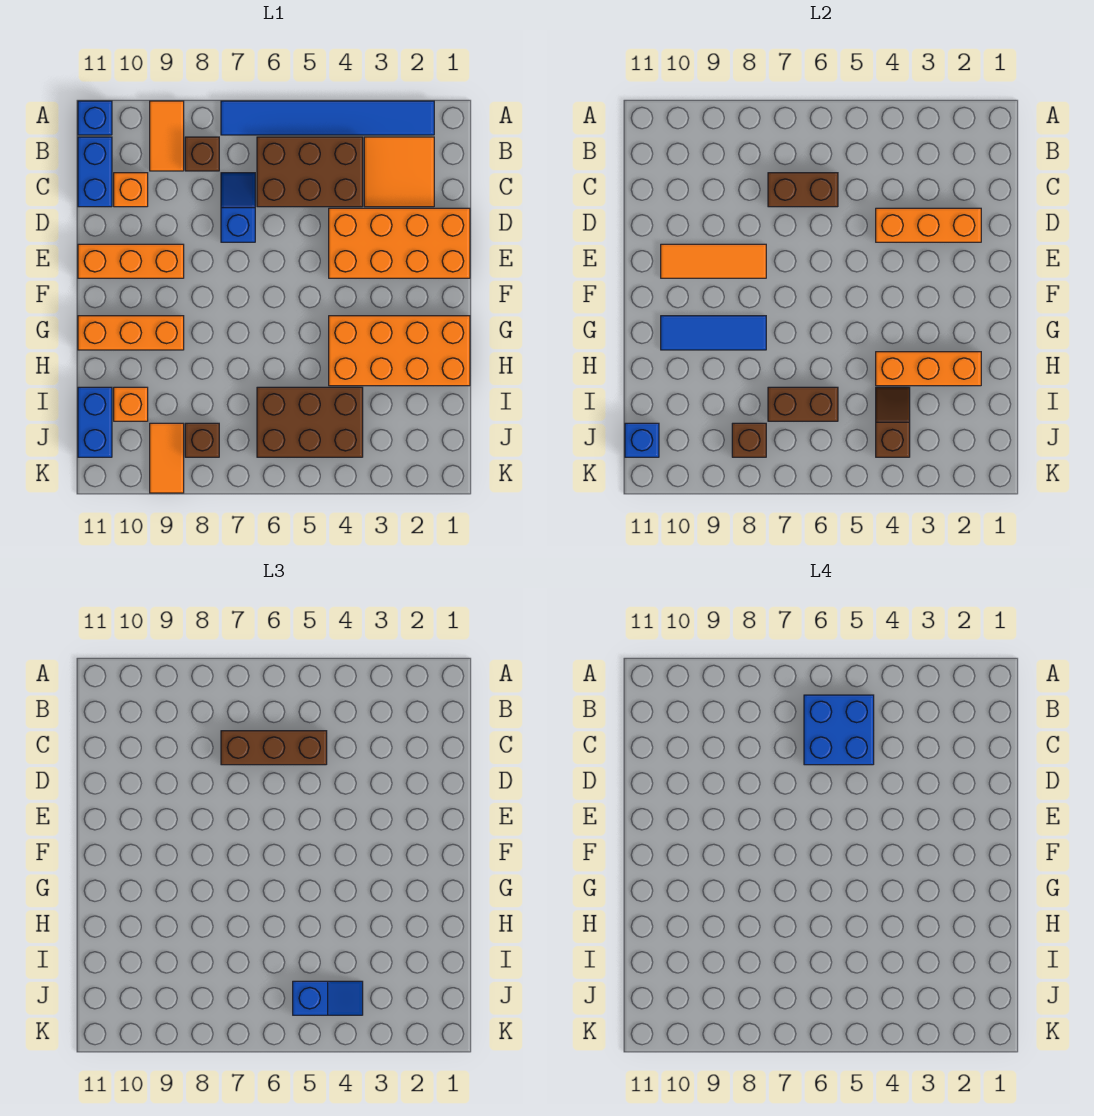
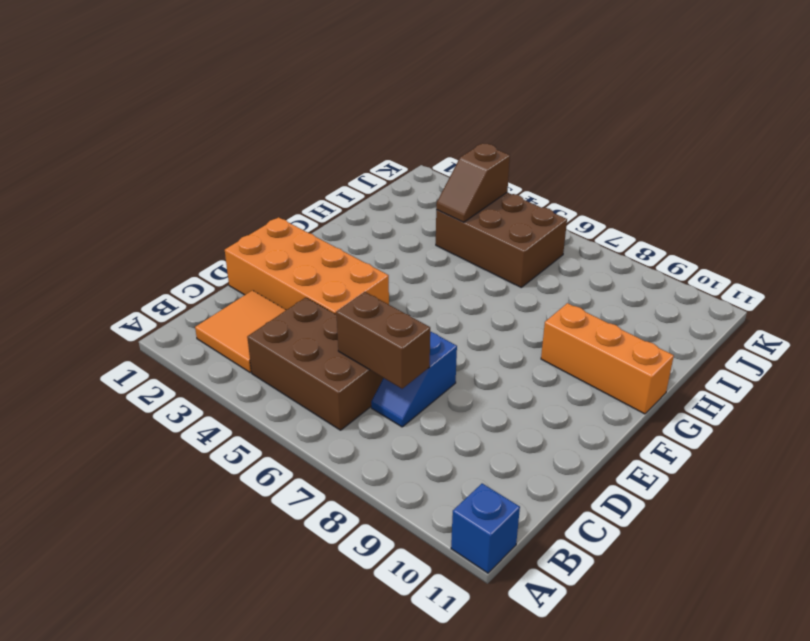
none -> blue 1x6 tile [221,101,434,135]
none -> orange 1x2 tile [150,101,184,171]
none -> brown 1x1 brick [185,137,219,171]
none -> blue 1x2 brick [78,137,112,207]

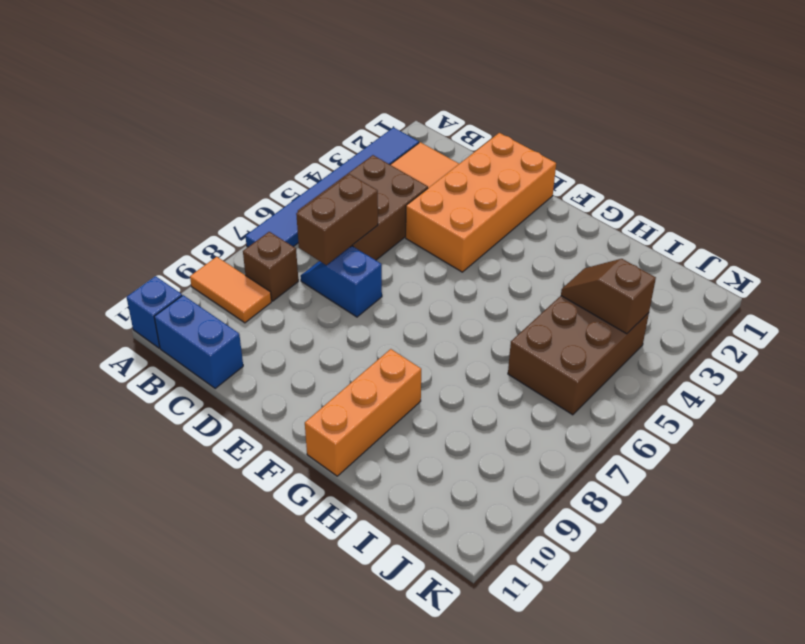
none -> orange 1x1 brick [114,173,148,207]
none -> orange 1x3 brick [78,244,184,278]
none -> orange 2x4 brick [329,316,470,386]
none -> orange 1x1 brick [114,387,148,421]

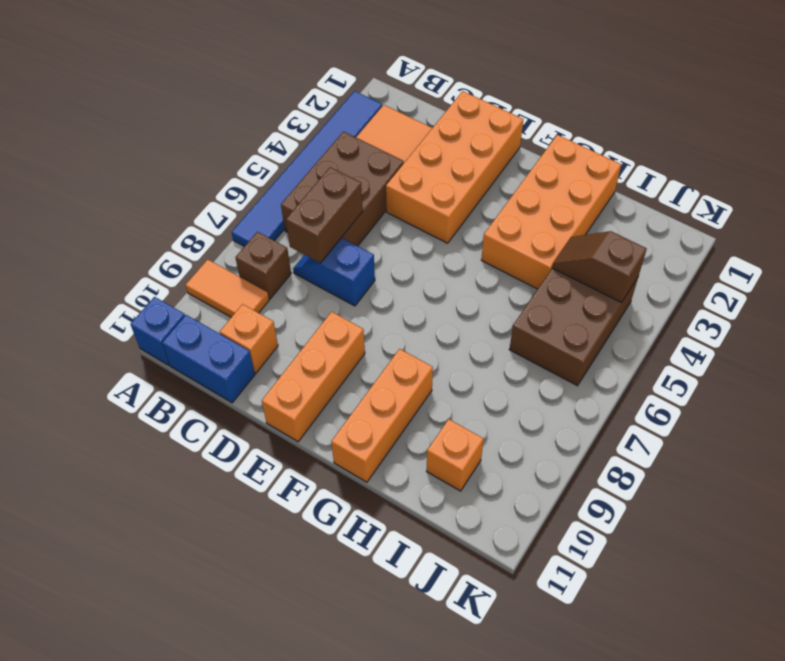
none -> blue 1x2 brick [78,387,112,457]
none -> brown 1x1 brick [185,423,219,457]
none -> orange 1x2 tile [150,423,184,493]
none -> orange 1x3 brick [876,208,981,242]

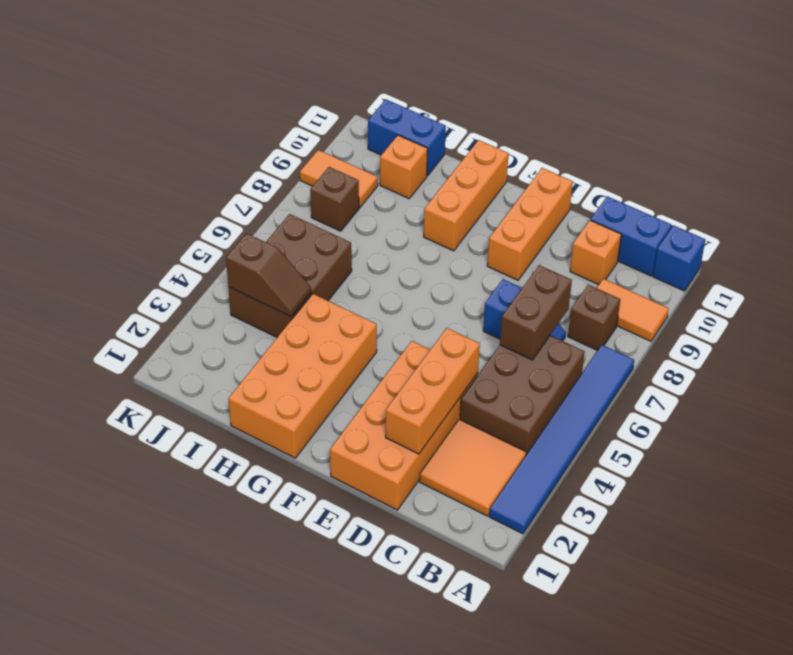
none -> orange 1x3 tile [661,244,766,278]
none -> blue 1x3 tile [661,316,766,350]
none -> orange 1x3 brick [876,352,981,386]
none -> brown 1x2 brick [768,387,838,421]

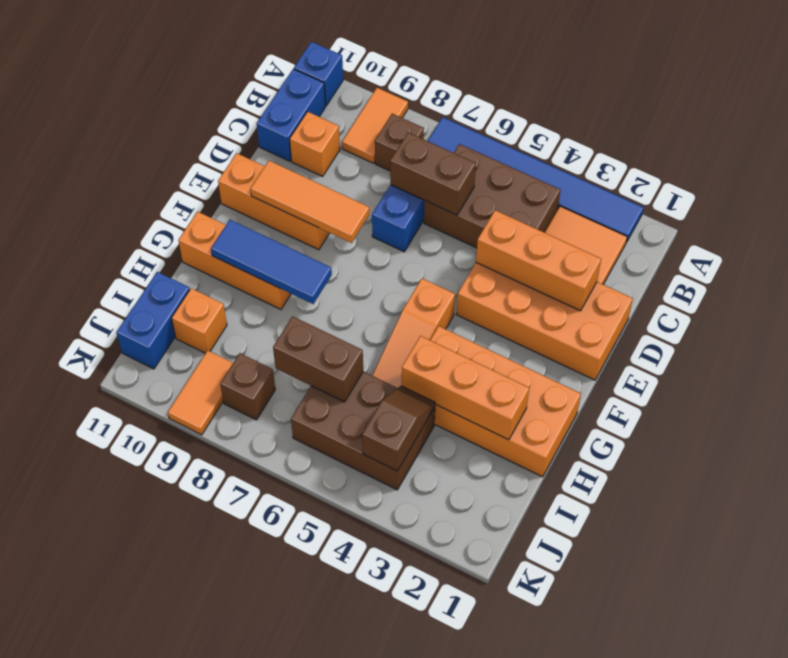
orange 1x3 slope [372,278,455,388] -> none
none -> brown 1x1 brick [732,423,766,457]
none -> blue 1x1 brick [625,423,659,457]
none -> brown 1x3 brick [221,731,327,765]
none -> blue 1x2 slope [293,981,363,1015]

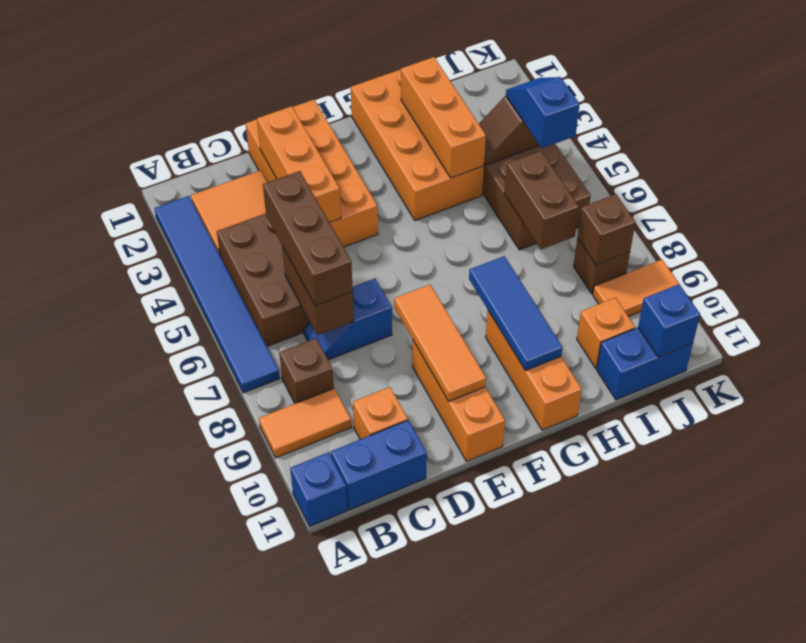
none -> blue 2x2 brick [804,695,874,765]

